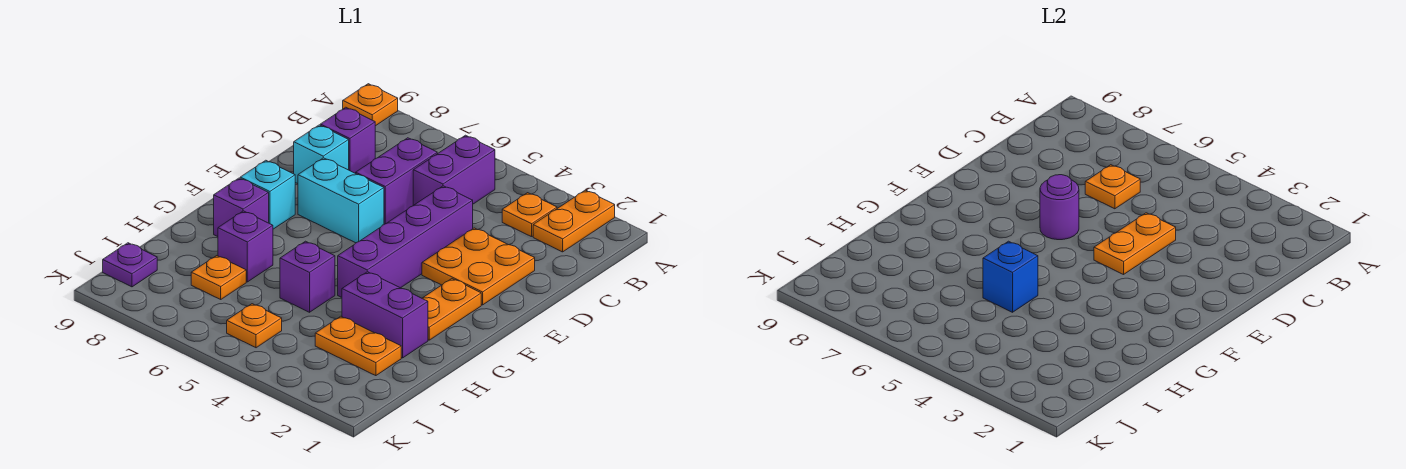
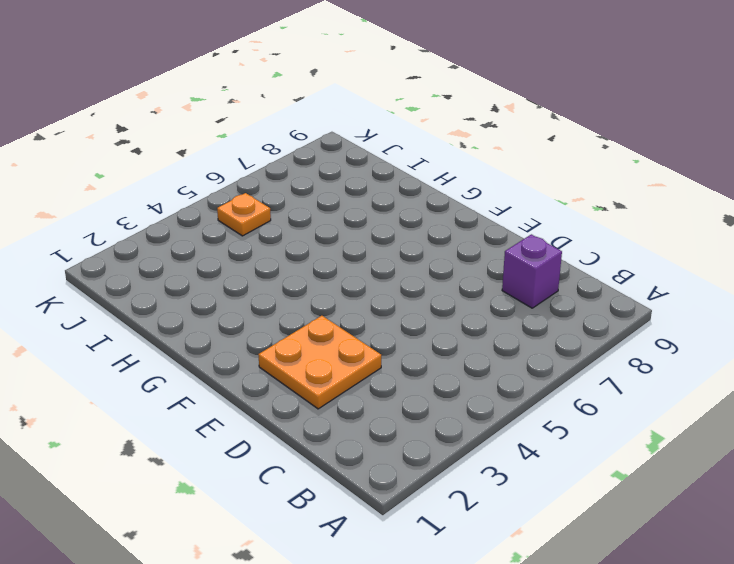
none -> orange 1x2 plate [533,190,615,252]
none -> orange 1x1 plate [343,84,398,126]
none -> orange 1x1 plate [502,193,557,237]

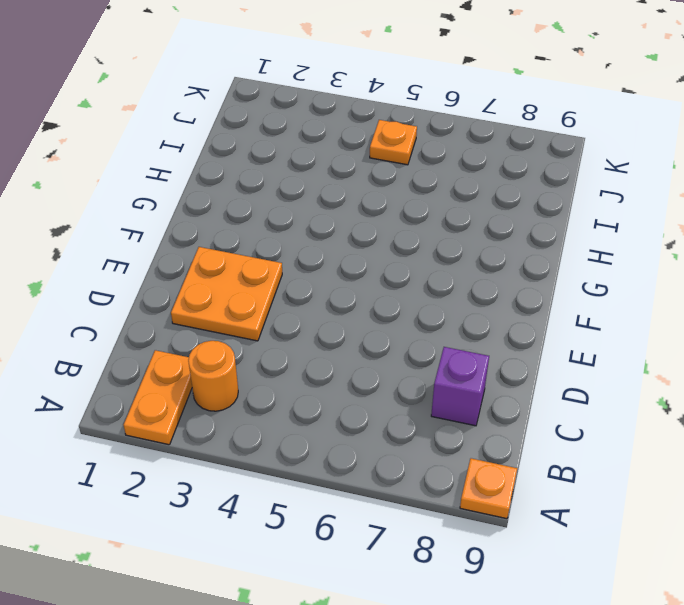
orange 1x1 round brick [188,341,238,411] -> orange 1x1 plate [502,193,557,237]
none -> purple 1x2 brick [413,135,495,205]
none -> purple 1x2 brick [356,138,437,224]
none -> purple 1x4 brick [338,186,473,297]

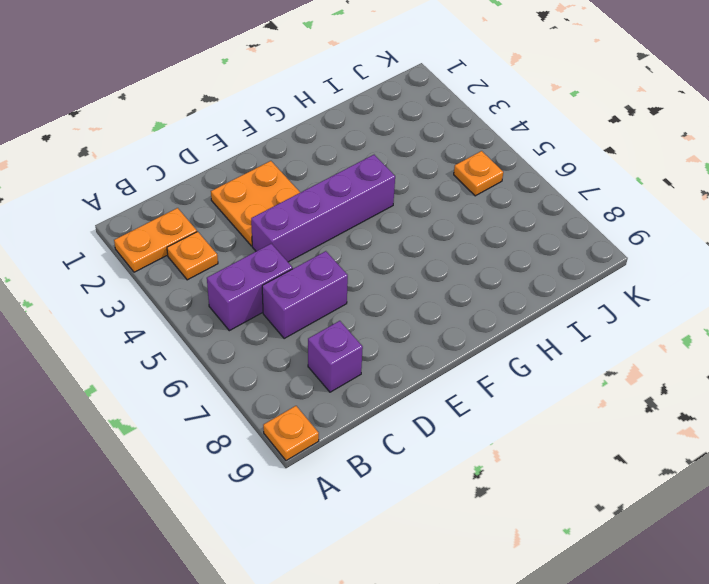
none -> cyan 1x1 brick [294,125,349,184]
none -> cyan 1x2 brick [298,158,384,243]
none -> orange 1x2 plate [422,279,481,340]

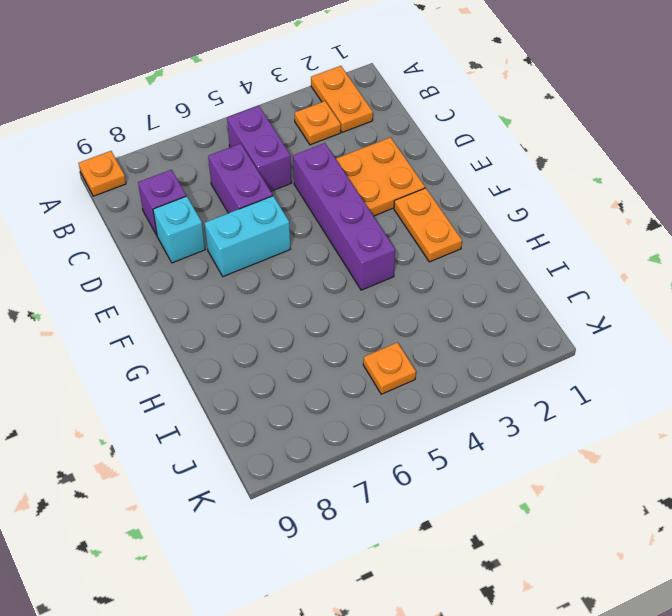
none -> cyan 1x1 brick [240,160,295,229]
none -> purple 1x1 brick [214,178,269,237]
none -> purple 1x2 brick [342,272,428,358]

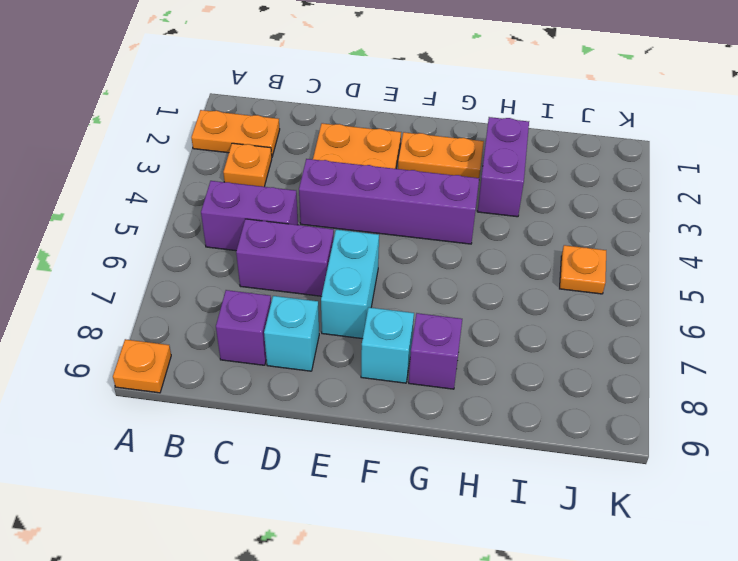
none -> purple 1x1 brick [280,241,335,312]
none -> purple 1x1 brick [218,211,273,282]
none -> orange 1x2 plate [315,316,401,376]

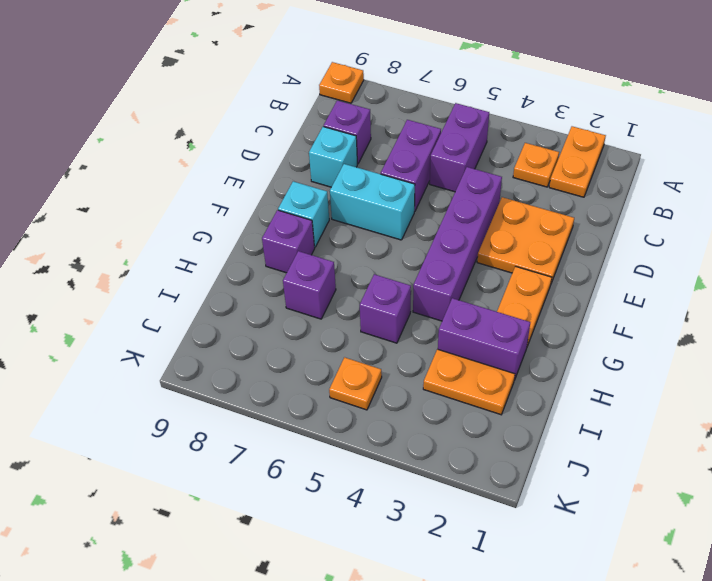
none -> orange 1x1 plate [191,256,246,299]
none -> purple 1x1 plate [103,243,157,287]
none -> orange 1x1 plate [1085,165,1140,209]

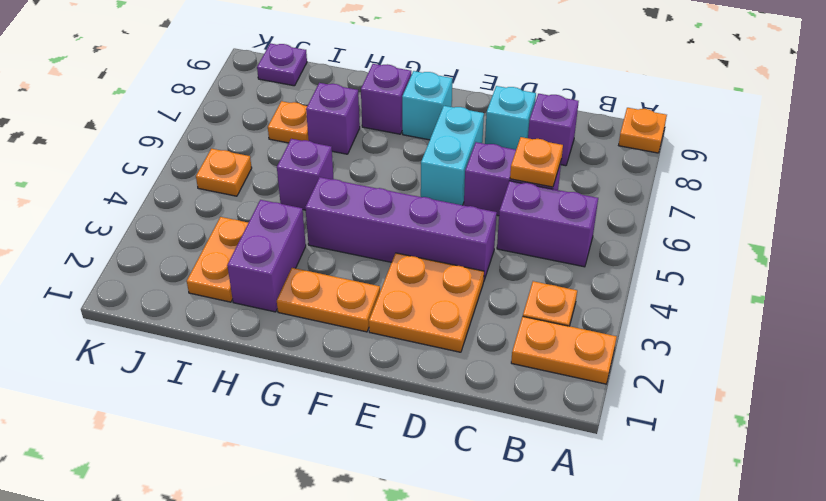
none -> orange 1x2 plate [1094,213,1176,274]
none -> purple 1x1 round brick [1040,175,1079,240]
none -> blue 1x1 brick [983,241,1038,312]

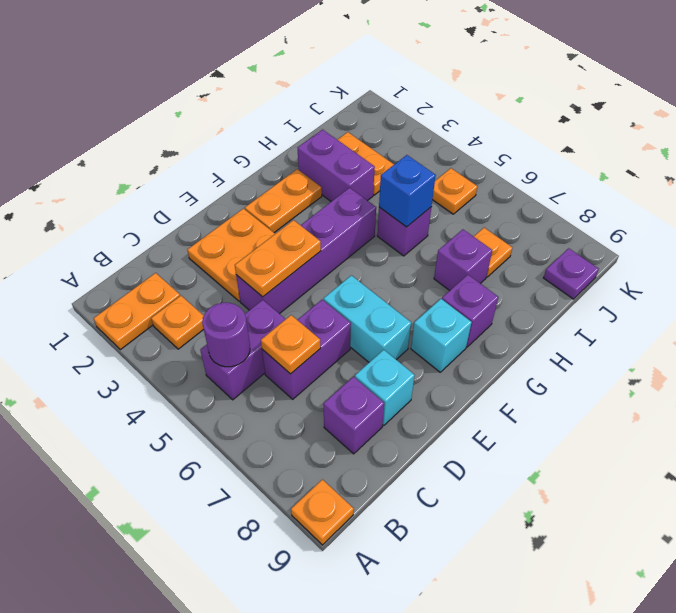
purple 1x1 round brick [202,303,250,367] -> purple 1x1 round brick moved to [1040,175,1079,240]

